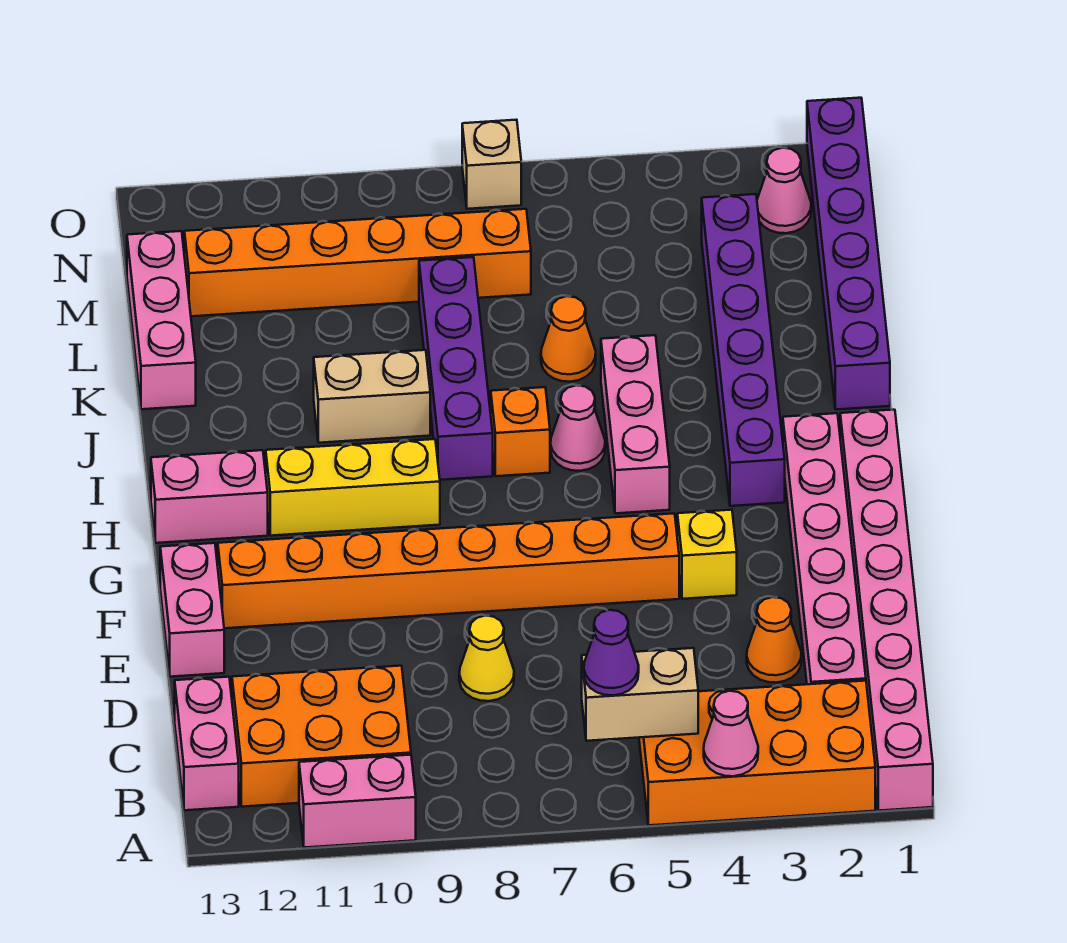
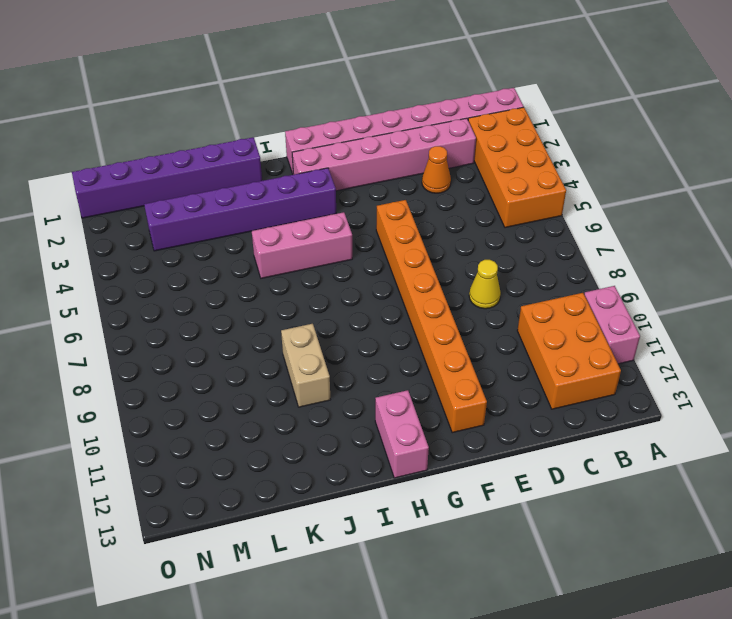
none -> pink 1x2 brick [175,677,239,810]
none -> pink 1x2 brick [160,543,224,677]
none -> yellow 1x1 brick [677,510,737,599]

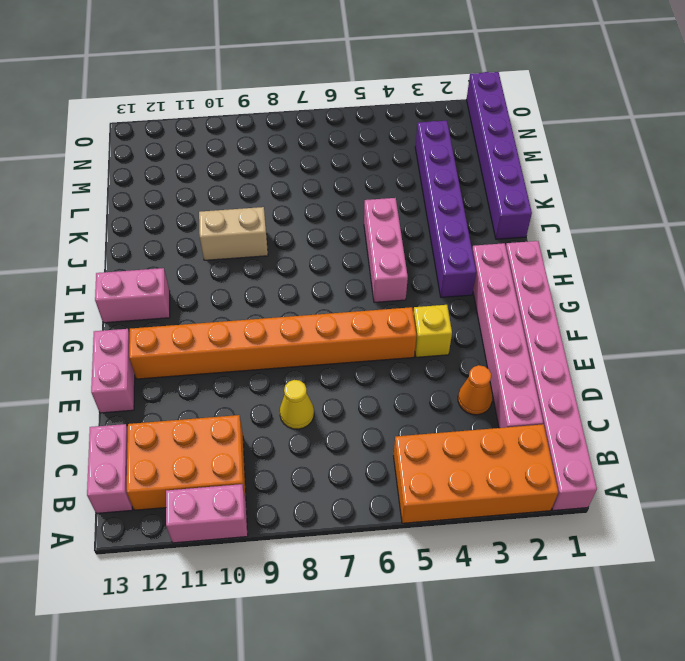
none -> yellow 1x3 brick [266,439,440,536]
none -> pink 1x1 cone [551,385,605,471]
none -> orange 1x1 brick [491,387,550,476]

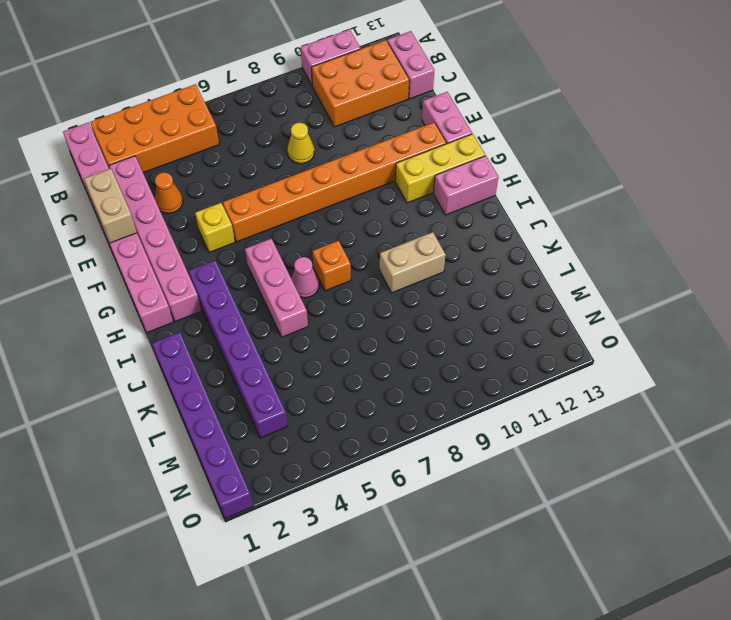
tan 1x2 brick [84,169,137,243] -> tan 1x2 brick turned to [582,648,698,741]
yellow 1x3 brick [395,134,485,203] -> yellow 1x3 brick moved to [266,439,440,536]
none -> purple 1x4 brick [419,257,493,480]
none -> orange 1x1 cone [541,296,596,382]
none -> pink 1x3 brick [127,231,196,409]

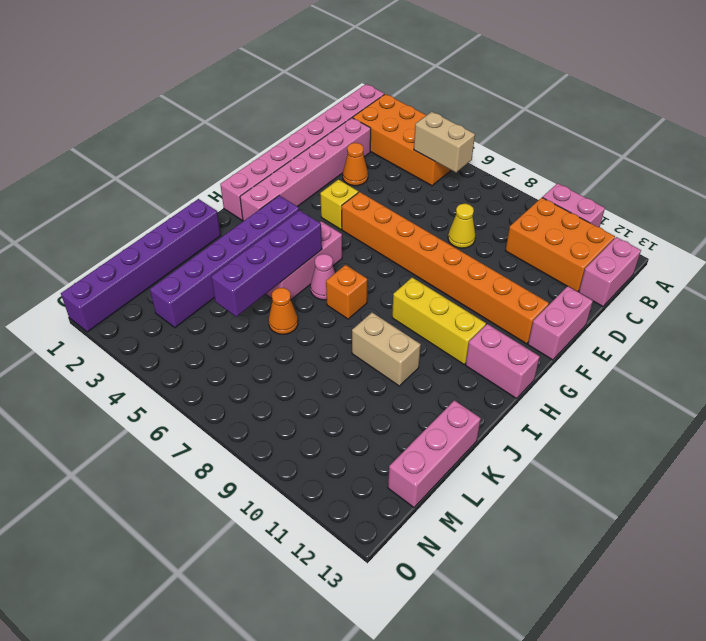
purple 1x4 brick [211,210,322,317] -> purple 1x4 brick moved to [419,257,493,480]
none -> orange 1x6 brick [184,209,531,316]
none -> pink 1x1 cone [757,148,811,233]
none -> tan 1x1 brick [462,120,521,209]

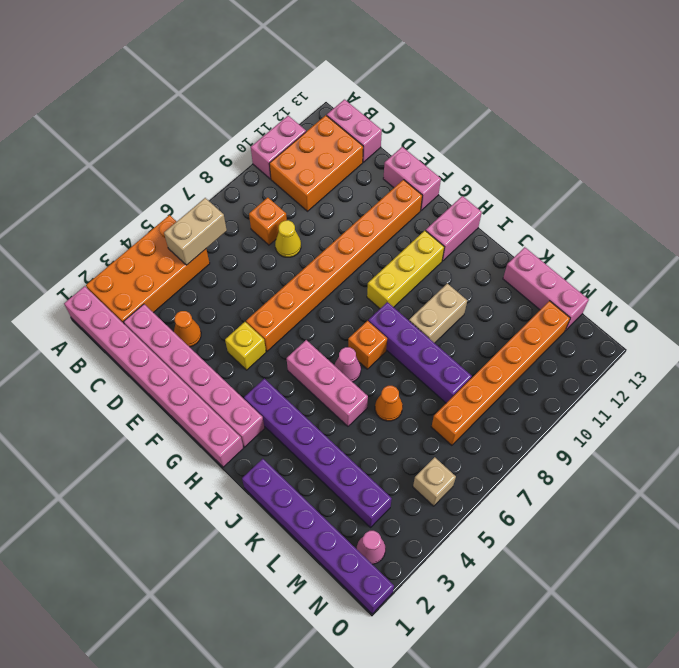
orange 1x1 brick [249,197,287,245] -> none
tan 1x1 brick [413,457,456,506] -> tan 1x1 brick moved to [462,120,521,209]
none -> pink 1x1 cone [704,691,758,776]
none -> purple 1x1 cone [584,610,639,695]

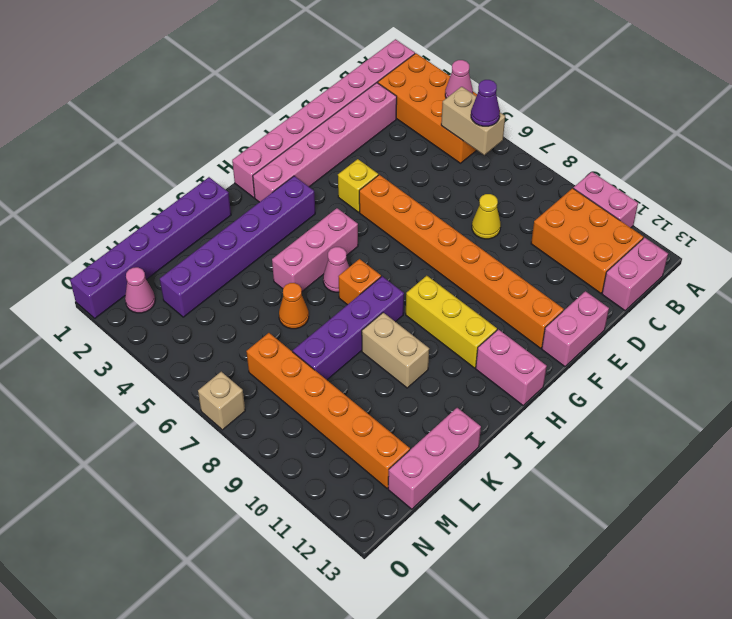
none -> orange 1x1 cone [747,597,801,683]

